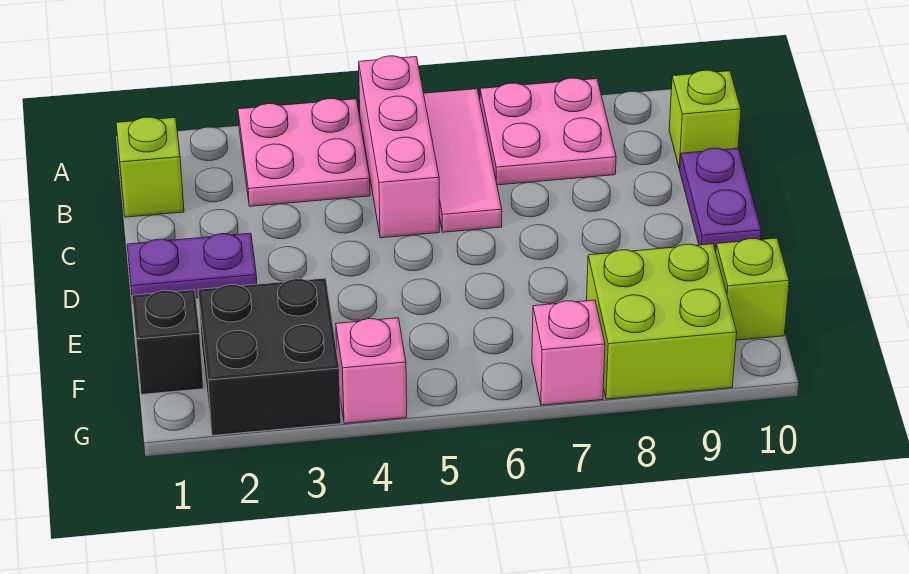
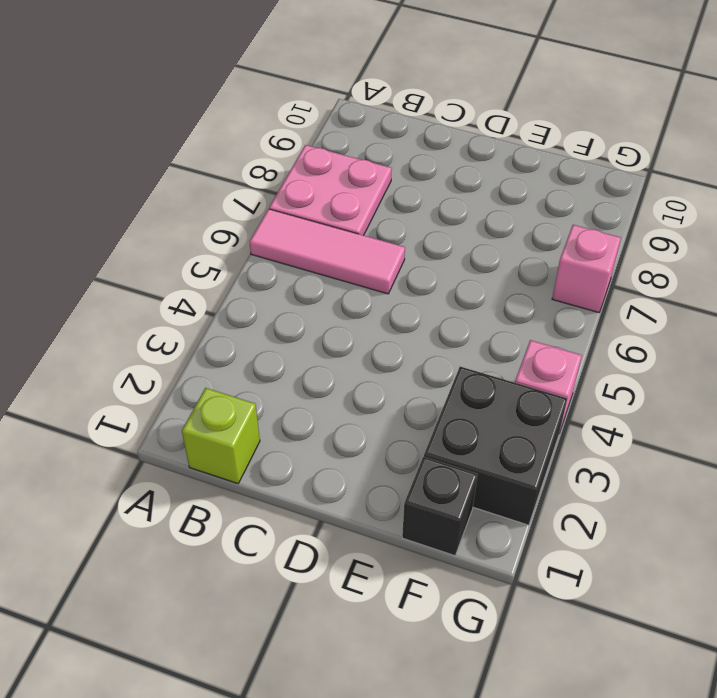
none -> pink 2x2 plate [238,99,370,206]
none -> pink 1x3 brick [359,56,439,238]
none -> lime 1x1 brick [669,70,741,169]

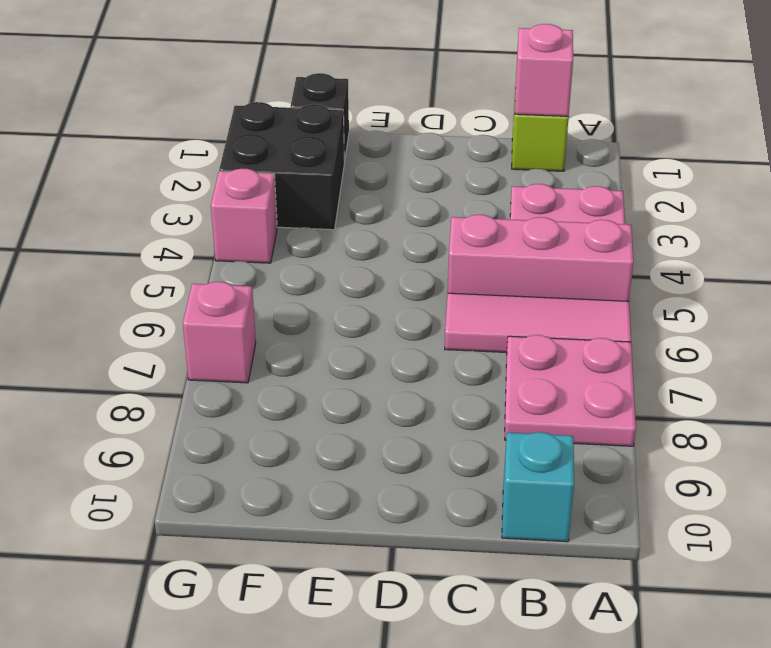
pink 1x1 brick [515,24,573,116] -> none
cyan 1x1 brick [502,432,574,542] -> lime 1x1 brick [669,70,741,169]
none -> purple 1x2 plate [680,148,761,252]
none -> purple 1x2 plate [127,233,257,301]
none -> lime 2x2 brick [587,244,737,399]

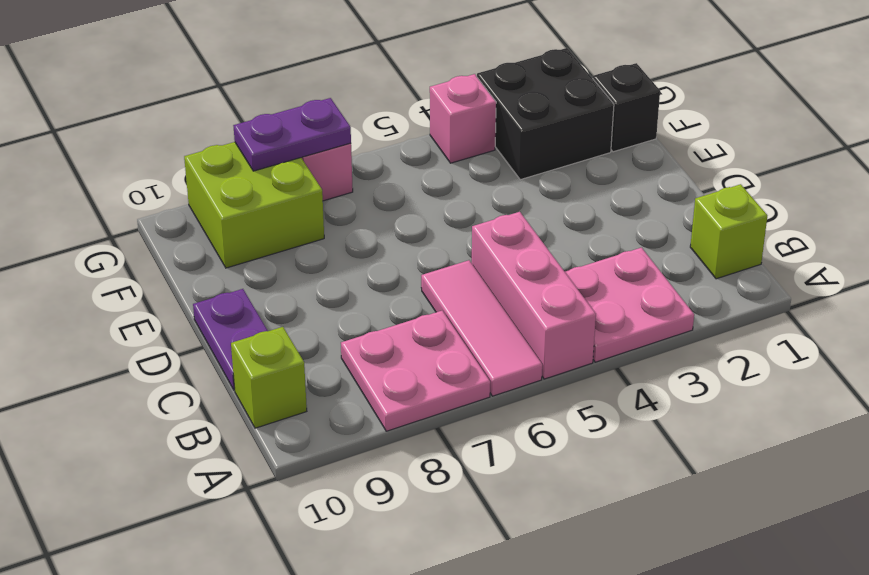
purple 1x2 plate [233,98,351,171] -> purple 1x2 plate moved to [127,233,257,301]
none -> lime 1x1 brick [716,238,789,340]

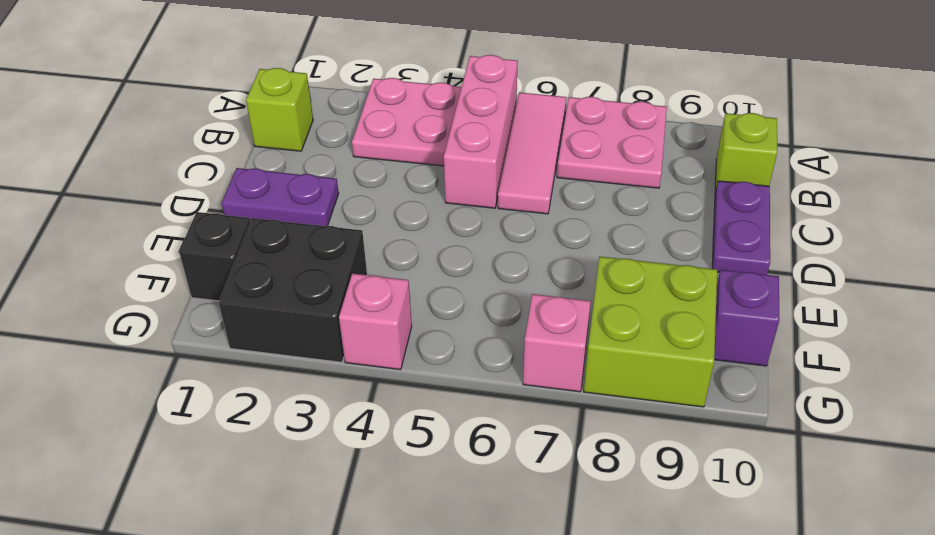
purple 1x1 brick [714,270,779,366] -> lime 1x1 brick [716,238,789,340]

